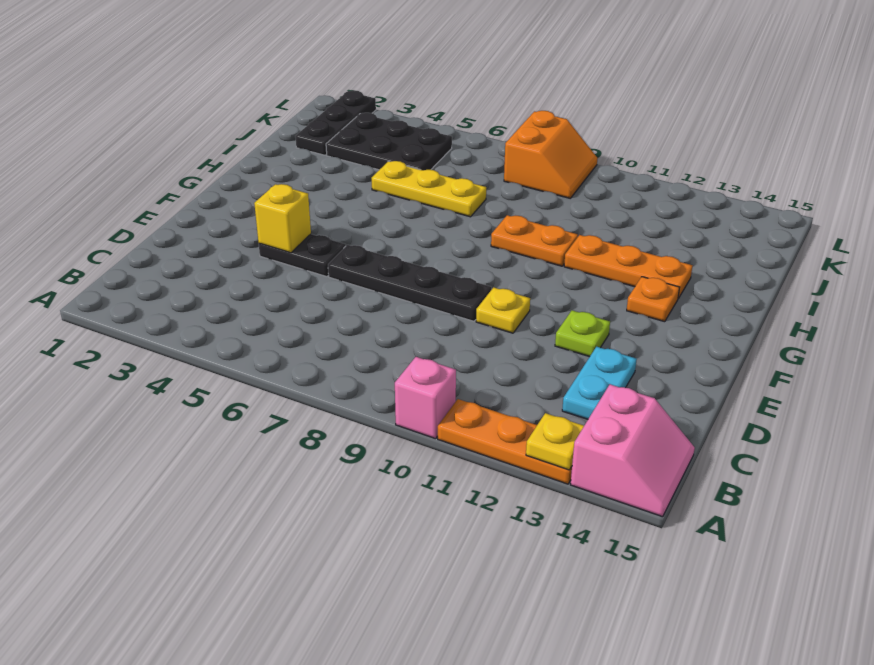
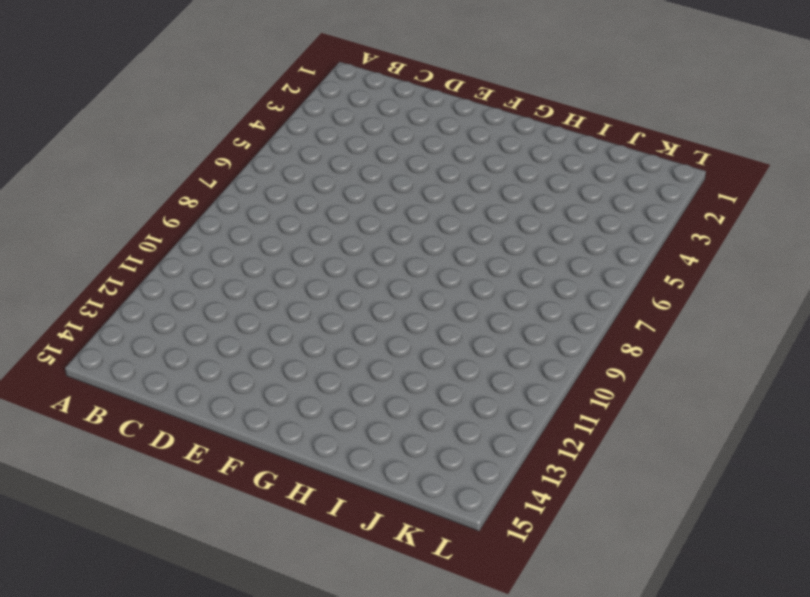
none -> pink 1x1 brick [395,357,456,439]
none -> orange 1x3 plate [438,399,572,484]
none -> pink 2x2 slope [571,384,695,517]

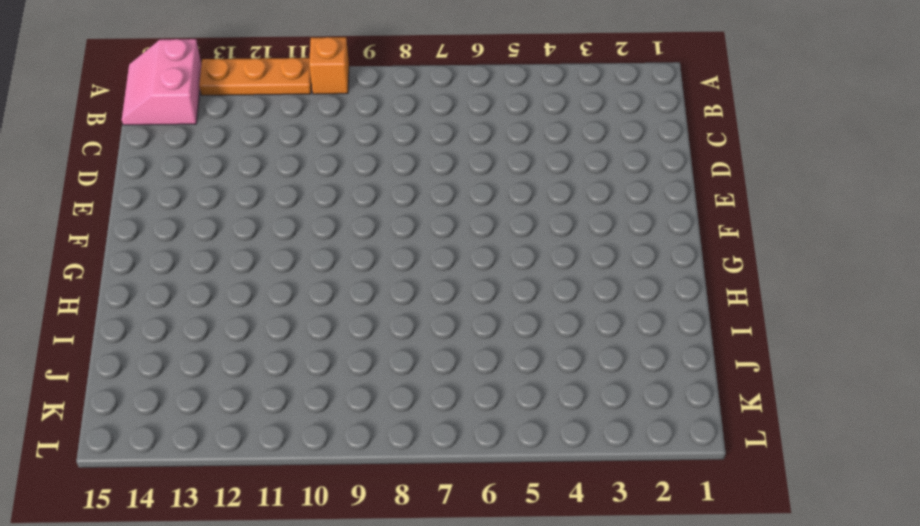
orange 1x1 brick [309,37,349,94] -> pink 1x1 brick [395,357,456,439]
none -> cyan 1x2 plate [562,347,637,419]
none -> black 1x2 plate [259,234,346,277]
none -> black 1x4 plate [328,245,492,321]

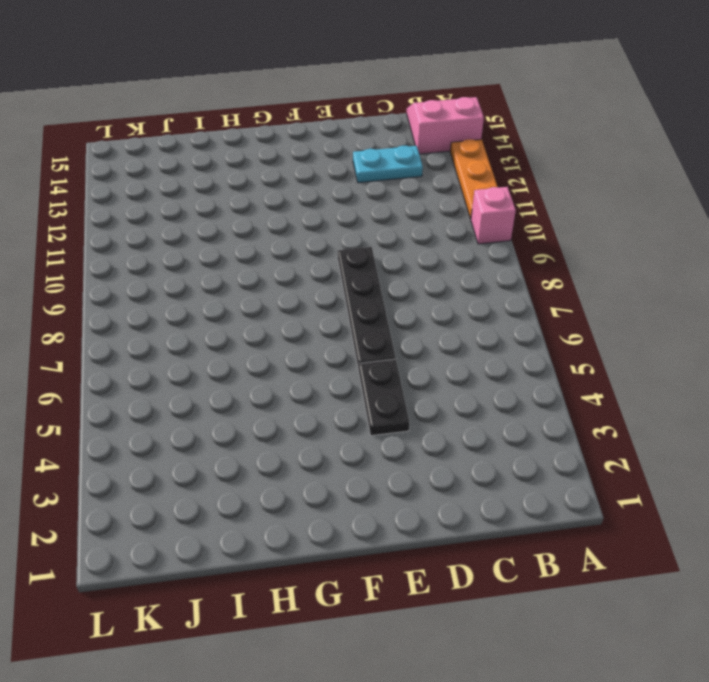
none -> yellow 1x1 plate [476,287,530,333]
none -> lime 1x1 plate [555,310,610,357]
none -> orange 1x1 plate [627,277,679,322]

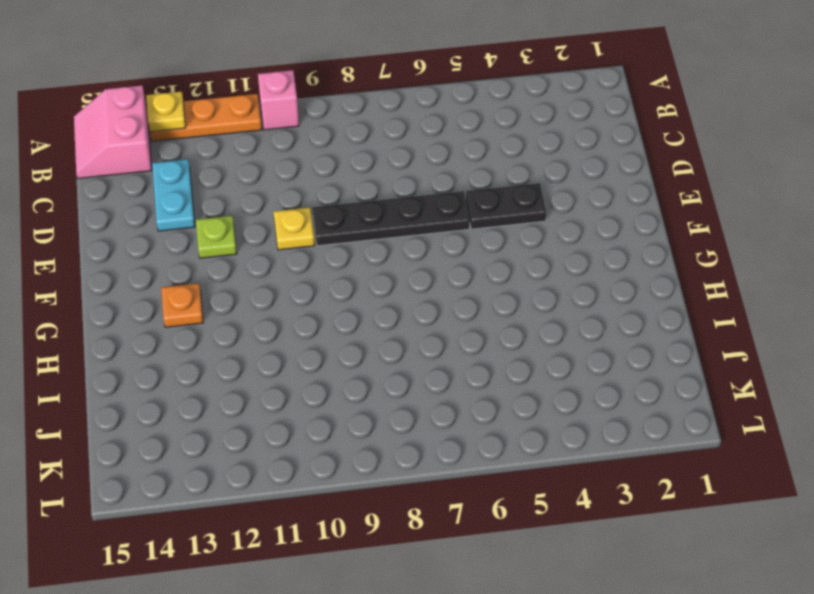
none -> orange 1x2 plate [491,215,578,266]
none -> orange 1x3 plate [564,235,692,299]
none -> yellow 1x3 plate [372,161,486,217]

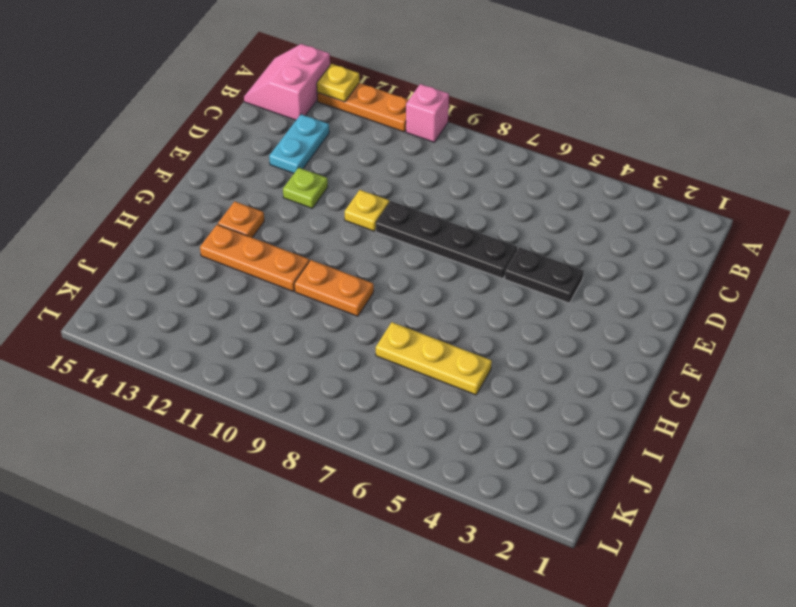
none -> black 1x3 plate [295,90,376,155]
none -> black 2x3 plate [326,113,452,170]
none -> orange 2x2 slope [504,111,597,198]

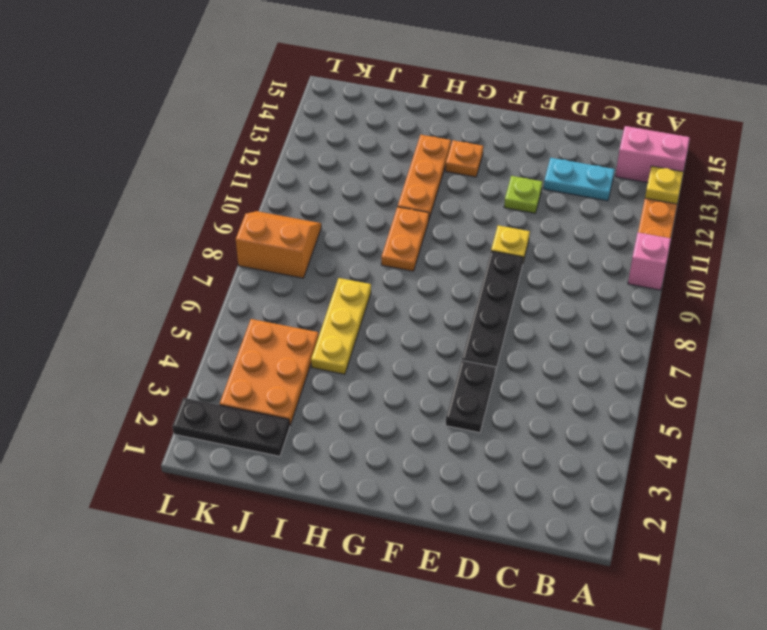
orange 2x3 plate [220,319,319,425] -> black 2x3 plate [326,113,452,170]
none -> yellow 1x1 brick [254,184,311,253]

